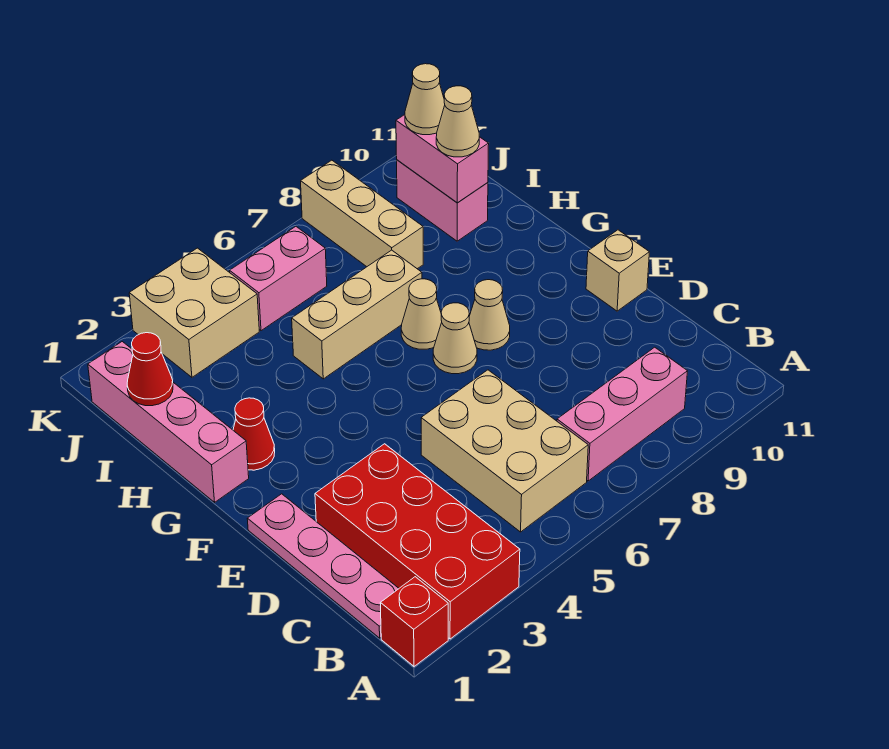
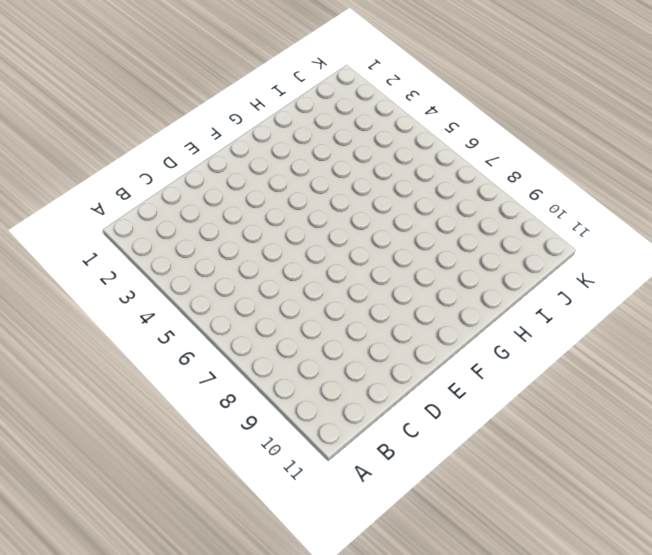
none -> red 1x1 brick [380,577,448,666]
none -> red 2x4 brick [315,444,520,639]
none -> pink 1x4 plate [247,494,399,638]

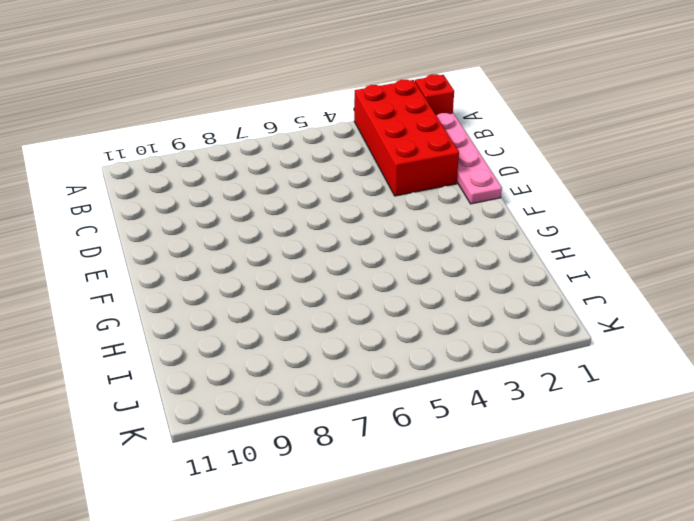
none -> tan 2x3 brick [421,370,588,532]
none -> pink 1x3 brick [557,347,688,481]
none -> tan 1x1 brick [586,230,649,311]

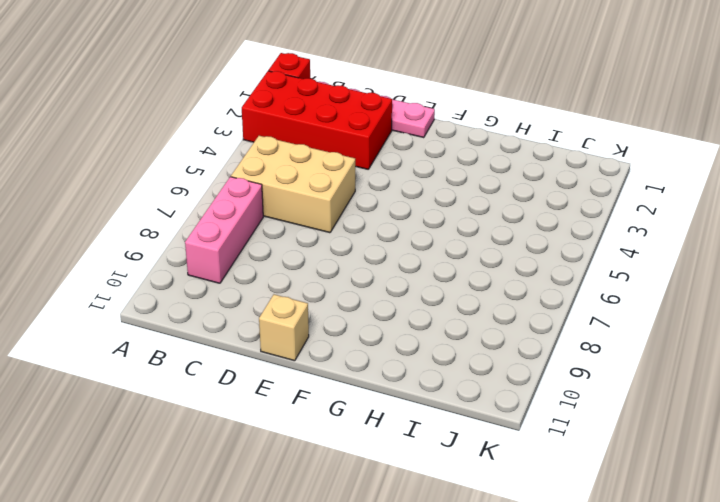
none -> tan 1x1 cone [433,303,477,374]
none -> tan 1x1 cone [469,280,510,350]
none -> pink 1x4 brick [88,342,249,502]

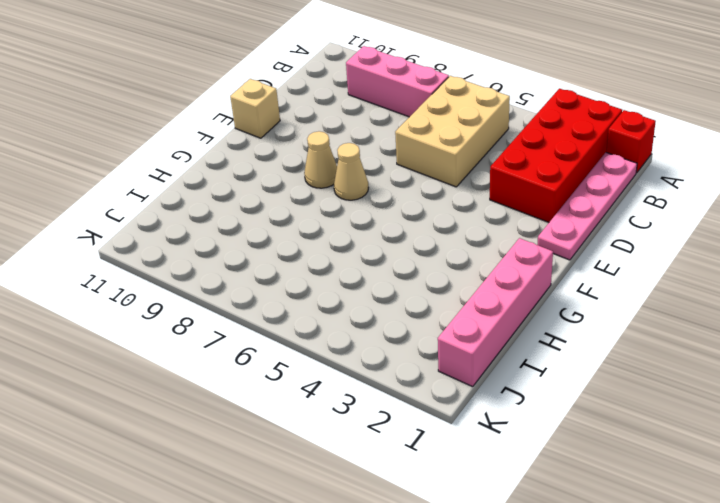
none -> red 1x1 cone [233,398,275,470]
none -> tan 1x1 cone [401,279,442,349]
none -> tan 1x3 brick [292,250,422,379]

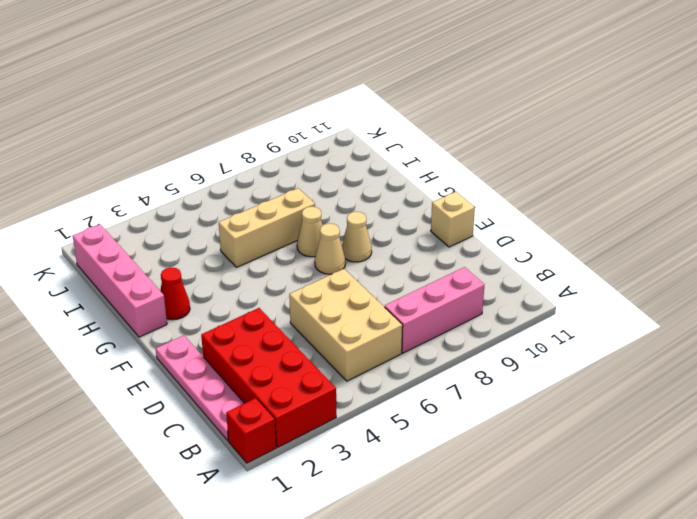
none -> tan 1x3 brick [301,160,423,269]
none -> pink 1x2 brick [397,160,488,241]
none -> tan 2x2 brick [129,248,259,377]

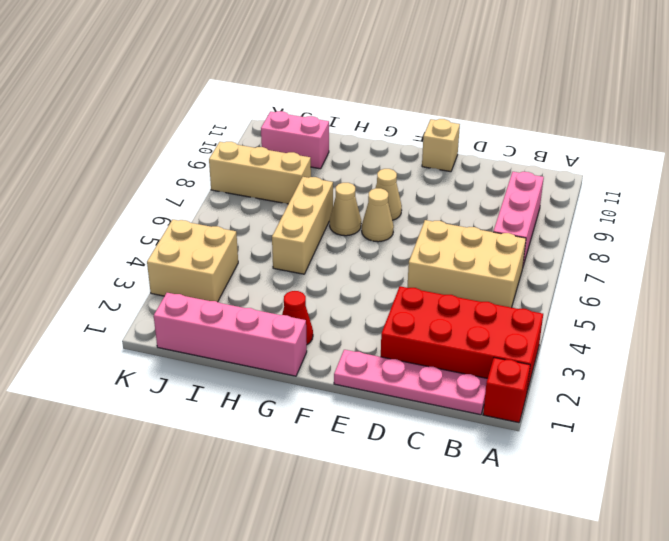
none -> pink 1x2 brick [230,227,327,331]
none -> red 1x1 cone [127,333,173,406]
none -> pink 1x2 brick [396,115,489,203]

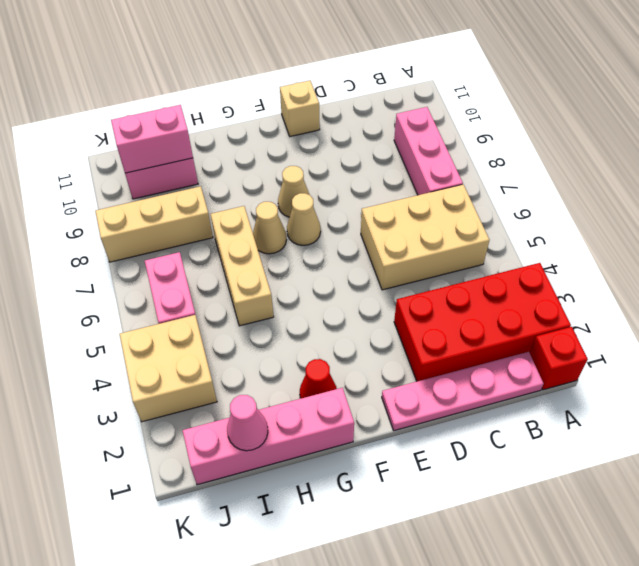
pink 1x1 cone [227,395,268,451] -> red 1x1 cone [127,333,173,406]
none -> tan 1x1 cone [436,86,479,157]
none -> tan 1x1 cone [405,64,445,135]

